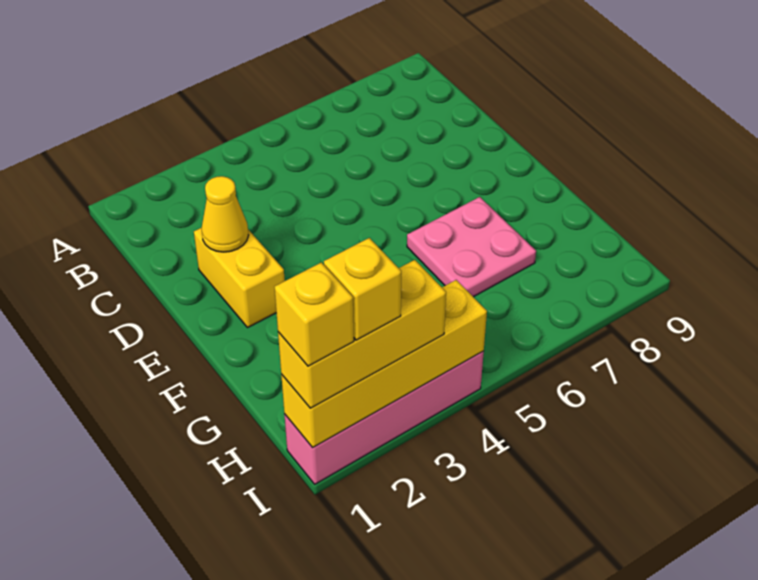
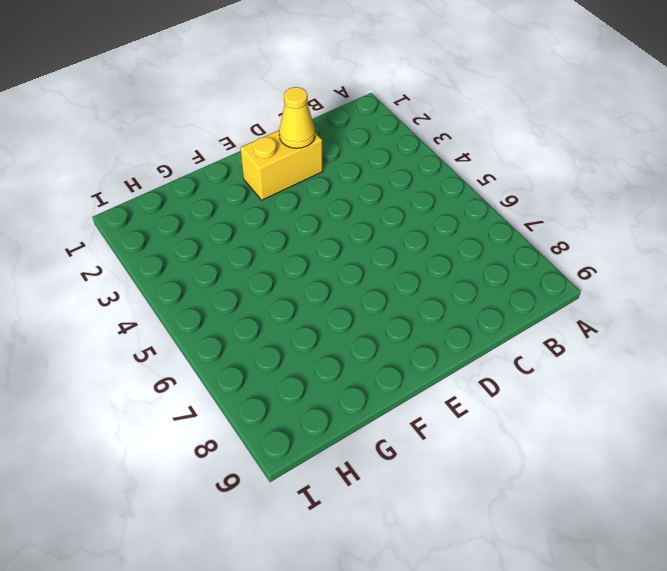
none -> pink 2x2 plate [407,197,536,297]
none -> pink 1x4 brick [284,351,484,484]

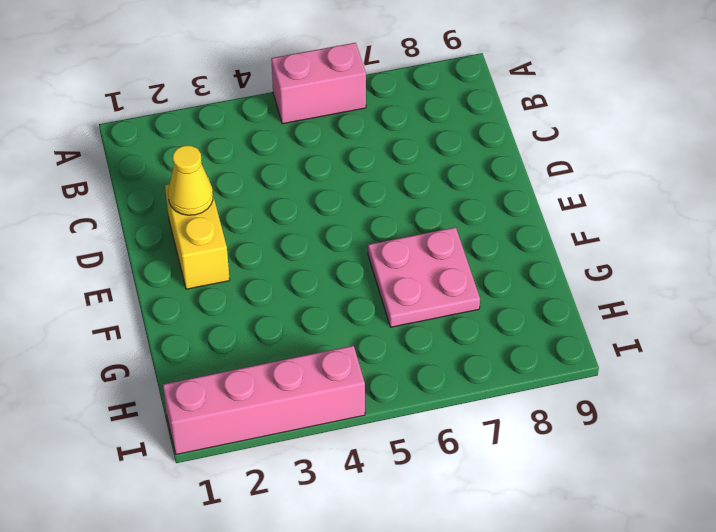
pink 1x2 brick [271,43,366,124] -> none
none -> yellow 1x4 brick [281,280,487,448]
none -> yellow 1x3 brick [278,260,446,408]

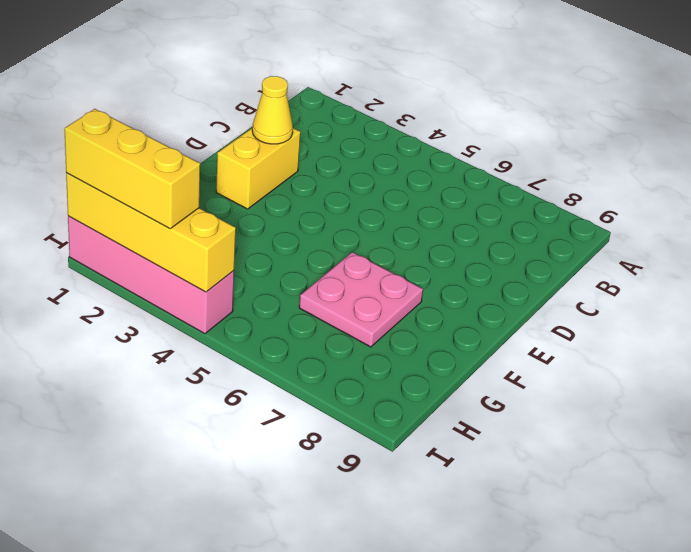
none -> yellow 1x1 brick [275,262,354,366]
none -> yellow 1x1 brick [324,238,401,340]

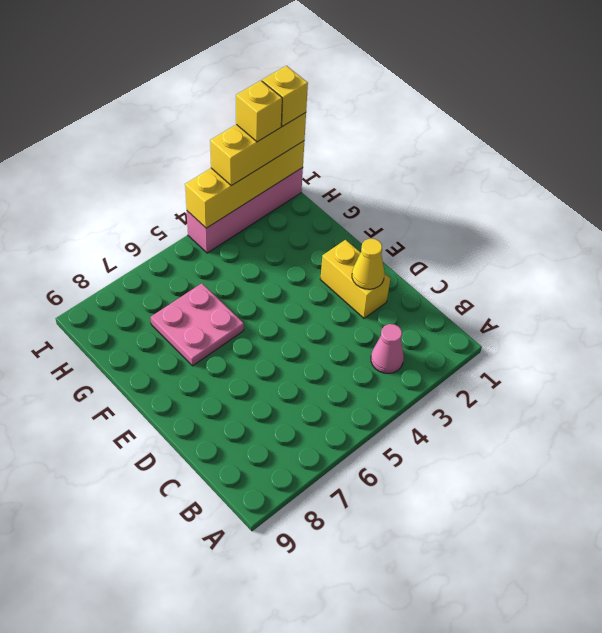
pink 1x1 cone [371,324,404,373] -> none

